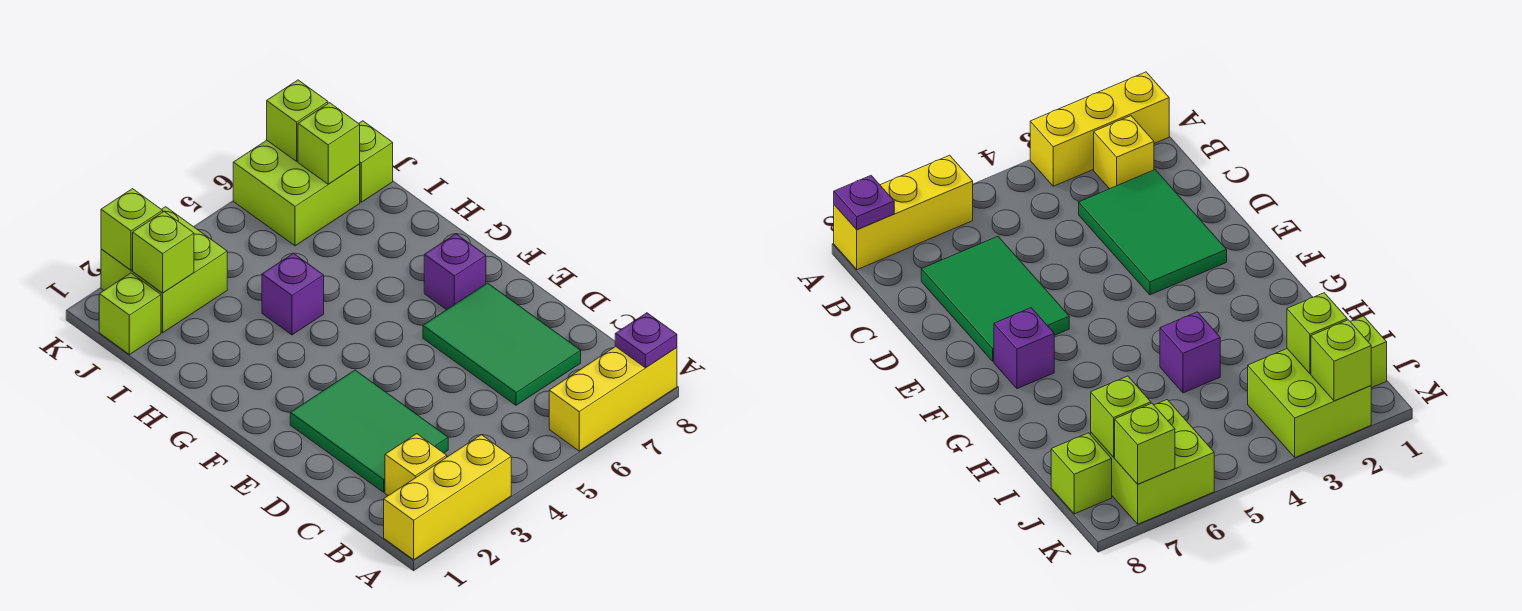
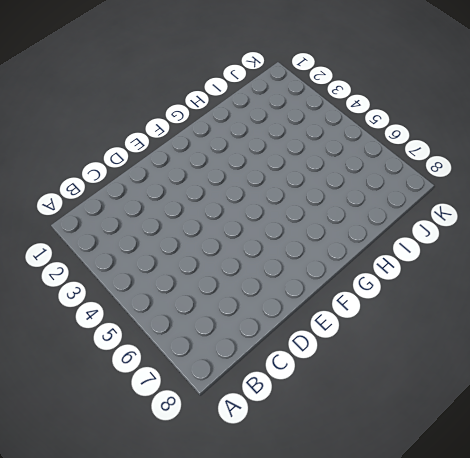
none -> yellow 1x3 brick [384,435,511,560]
none -> yellow 1x3 brick [549,347,677,451]
none -> yellow 1x1 brick [385,434,447,496]

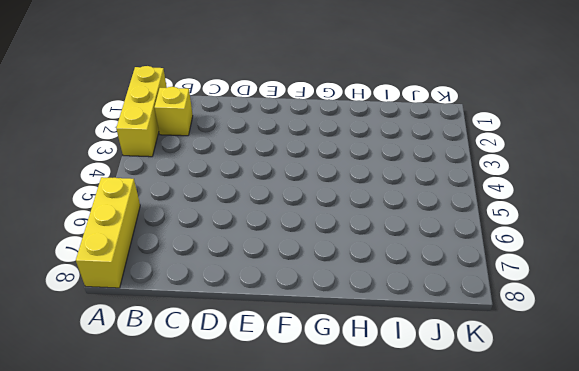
none -> green 2x3 tile [290,370,448,492]
none -> green 2x3 tile [423,283,581,405]
none -> purple 1x1 brick [424,234,486,310]

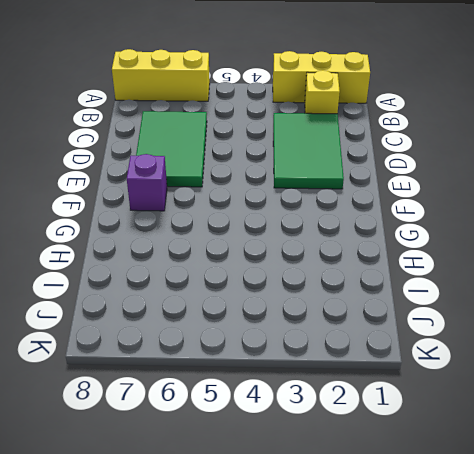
none -> purple 1x1 brick [262,253,324,335]
none -> lime 1x1 brick [99,273,161,355]
none -> lime 2x2 brick [101,207,227,333]

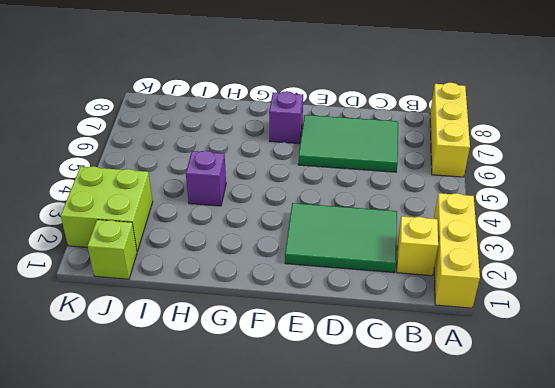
none -> lime 2x2 brick [233,140,360,246]
none -> lime 1x1 brick [359,121,393,202]
none -> purple 1x1 plate [615,313,677,368]

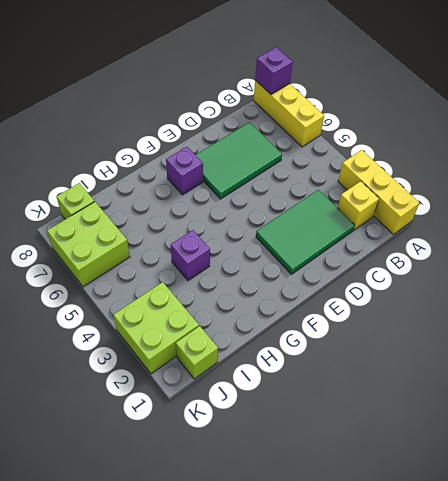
purple 1x1 brick [255,47,293,94] -> purple 1x1 plate [615,313,677,368]
none -> lime 1x1 brick [133,212,194,293]
none -> lime 1x1 brick [298,103,360,184]
none -> lime 1x1 brick [101,189,163,270]

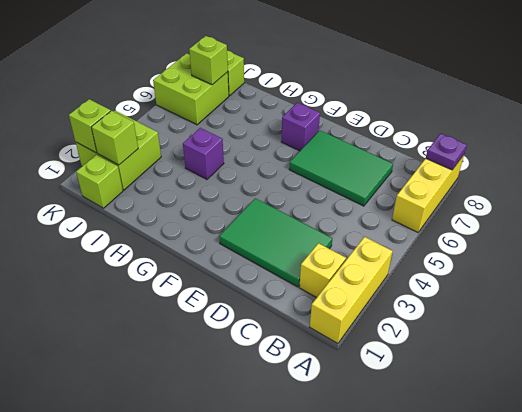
none -> lime 1x1 brick [267,80,328,161]

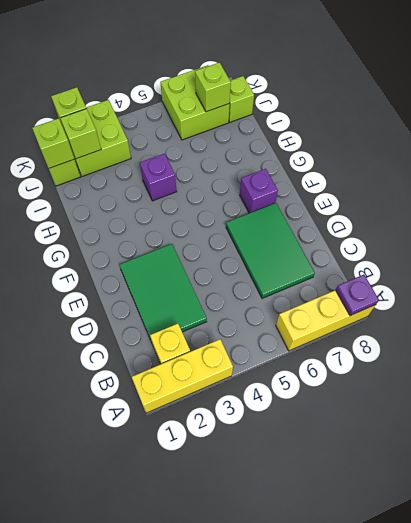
lime 1x1 brick [32,118,74,168] -> lime 1x1 brick moved to [267,80,328,161]

